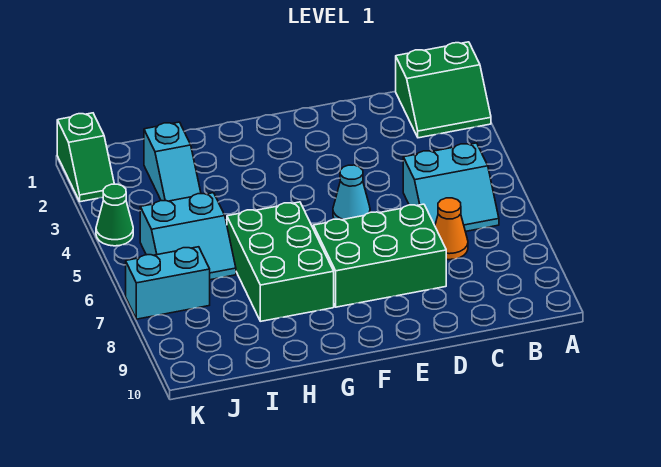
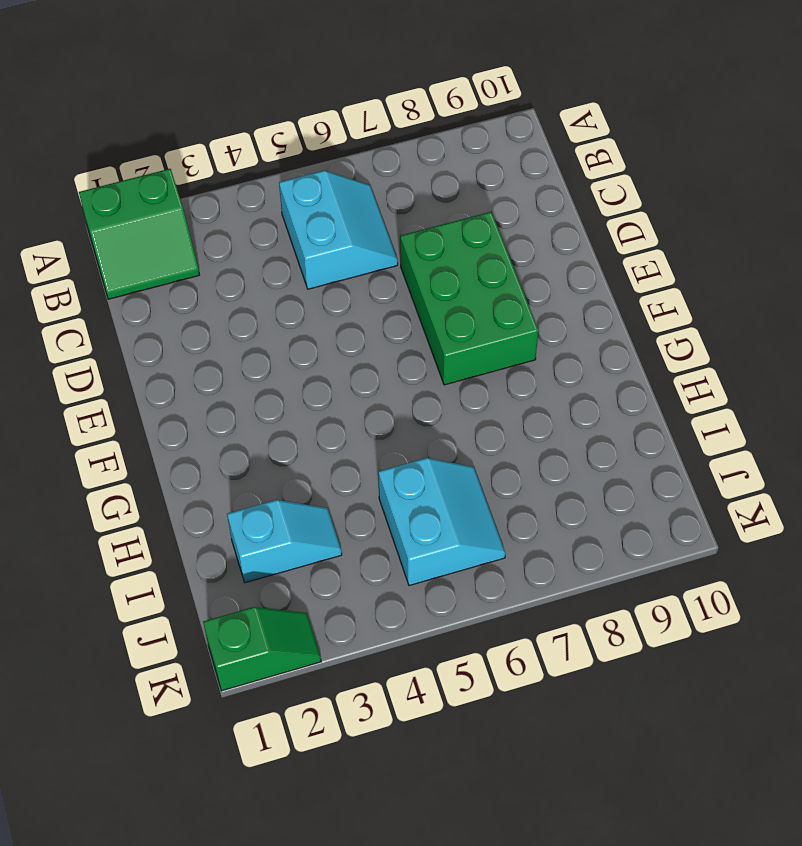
green 2x2 slope [79,169,199,299] -> green 2x2 slope turned to [396,42,491,138]
none -> orange 1x1 cone [435,198,468,260]
none -> cyan 1x1 cone [333,165,370,220]

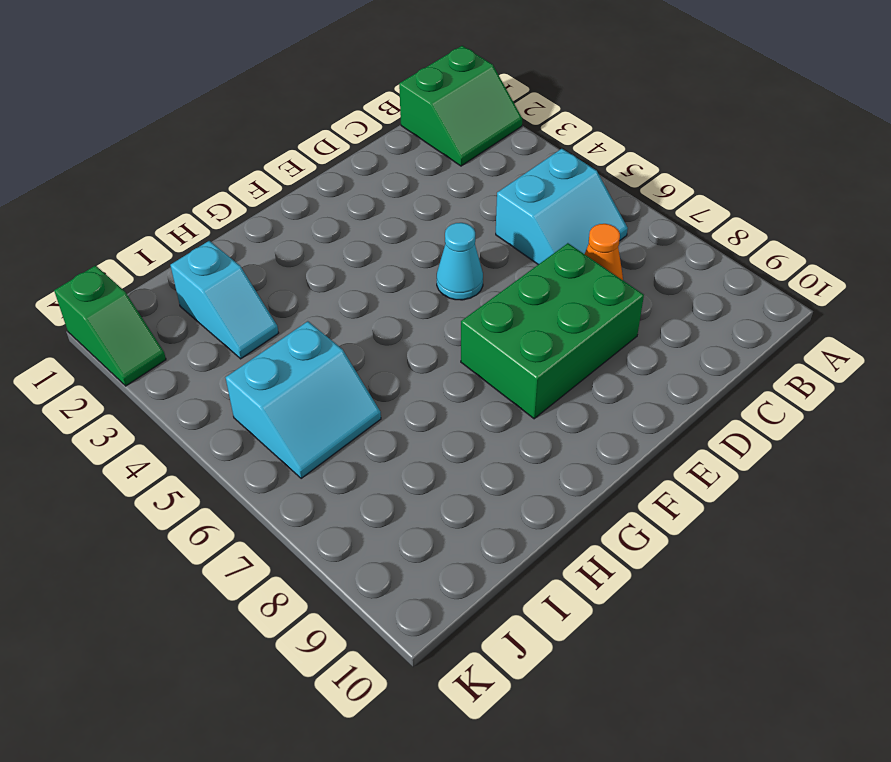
none -> green 2x3 brick [227,202,334,321]
none -> cyan 1x2 brick [126,247,210,319]

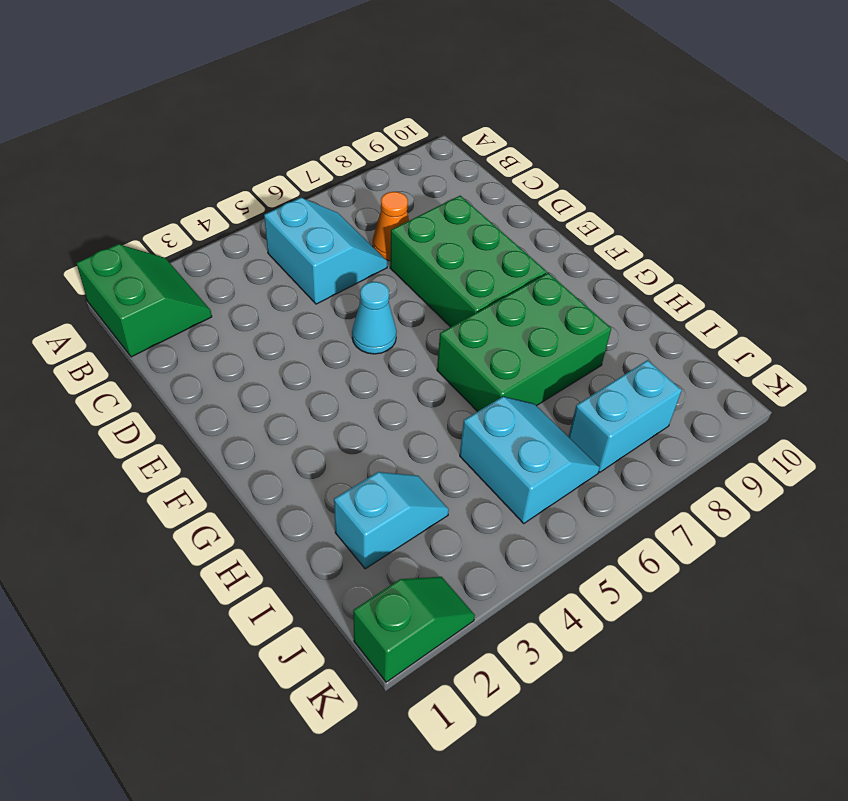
cyan 1x2 brick [569,360,682,472] -> cyan 1x2 brick turned to [126,247,210,319]
none -> green 1x1 cone [96,184,133,246]

